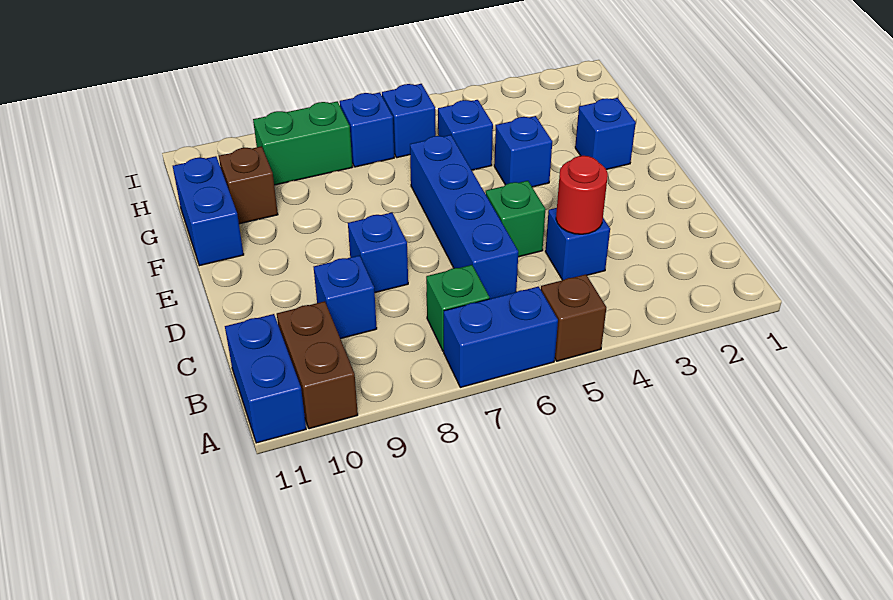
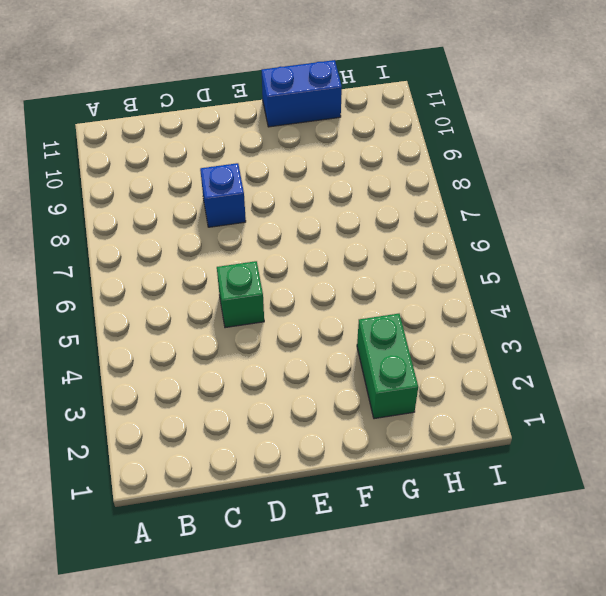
green 1x2 brick [357,314,418,419] -> green 1x2 brick moved to [253,101,352,185]
none -> brown 1x1 brick [541,274,606,361]
none -> blue 1x2 brick [444,287,558,387]
none -> brown 1x2 brick [277,301,358,429]

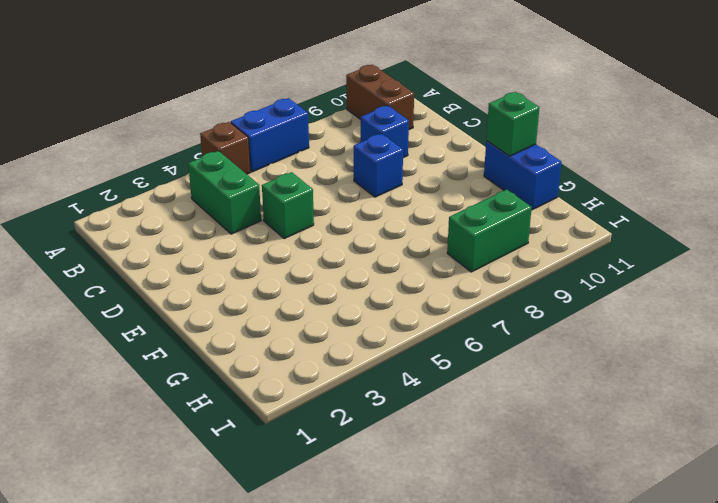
green 1x2 brick [188,151,261,234] -> blue 1x1 brick [545,208,610,280]
green 1x1 brick [486,92,539,156] -> green 1x1 brick moved to [426,265,489,351]
none -> blue 1x2 brick [225,314,306,443]
none -> blue 1x4 brick [410,135,518,299]
none -> blue 1x1 brick [575,98,636,170]

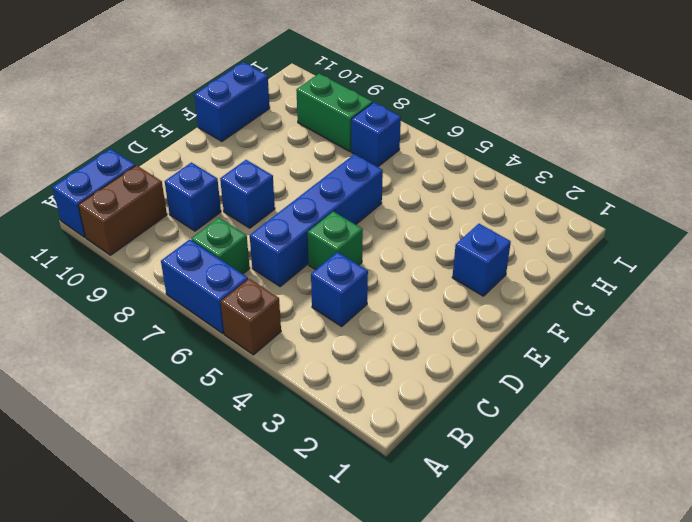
none -> blue 1x1 brick [494,116,552,187]
none -> blue 1x1 brick [438,100,493,170]
none -> brown 1x1 brick [219,146,278,224]

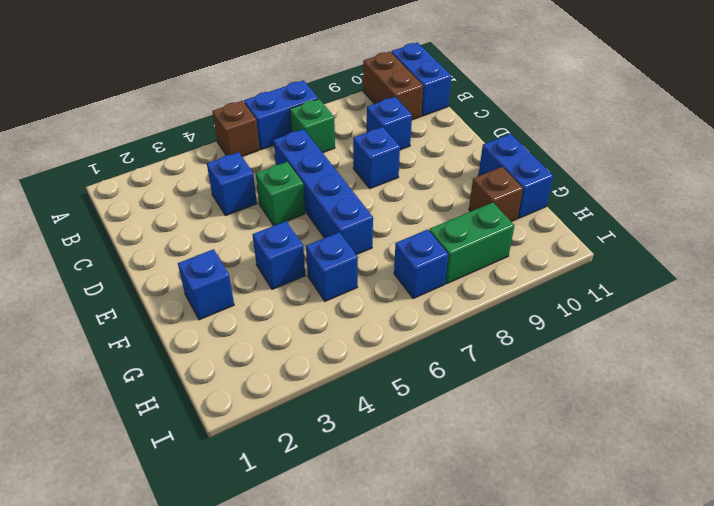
none -> blue 1x1 brick [382,84,436,158]
none -> red 1x1 round brick [556,156,608,234]

